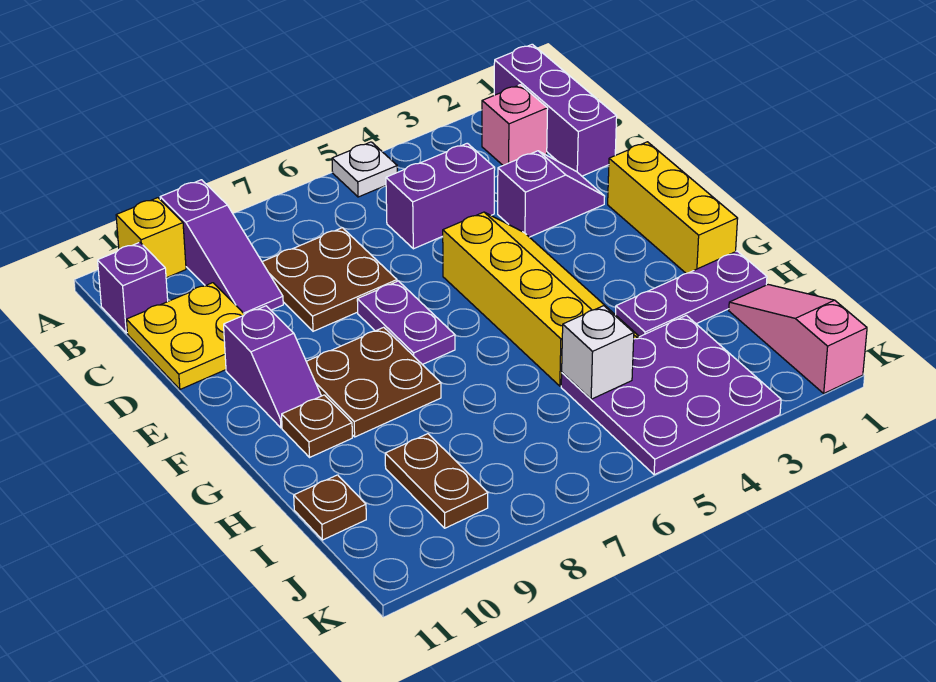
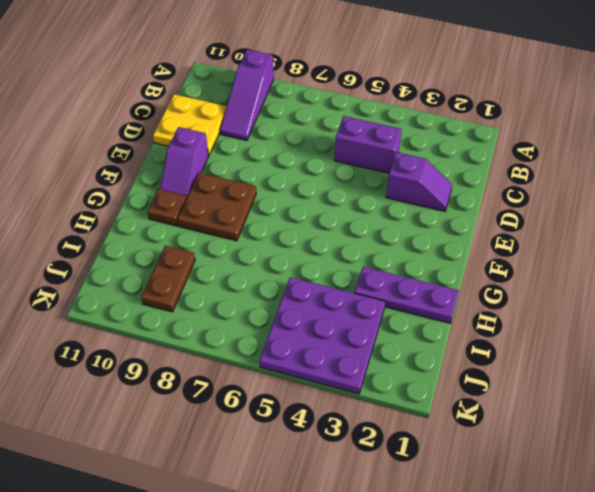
none -> purple 1x3 brick [494,44,617,176]
none -> white 1x1 plate [332,142,397,197]
none -> yellow 1x1 brick [116,198,186,278]

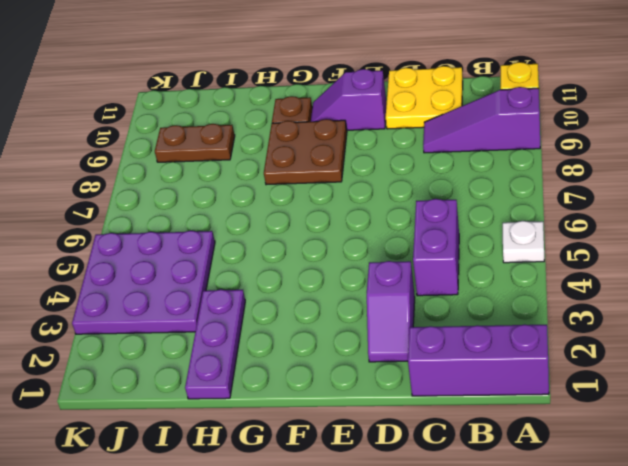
none -> pink 1x1 brick [482,85,548,165]
none -> purple 1x1 brick [98,242,168,333]
none -> brown 2x2 plate [262,228,397,331]

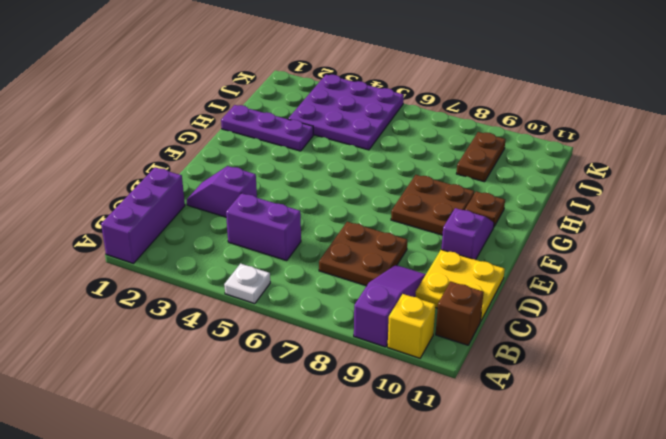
brown 1x1 brick [436,282,484,345] -> purple 1x1 brick [98,242,168,333]
none -> pink 1x1 brick [482,85,548,165]
none -> yellow 1x3 brick [608,142,738,273]
none -> yellow 2x4 slope [443,212,639,386]

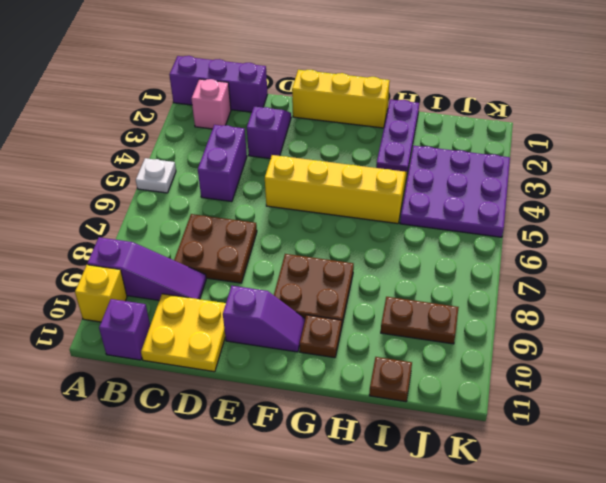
none -> purple 1x2 plate [357,281,455,365]
none -> pink 1x3 slope [729,285,867,393]
none -> white 1x1 brick [562,306,634,399]

